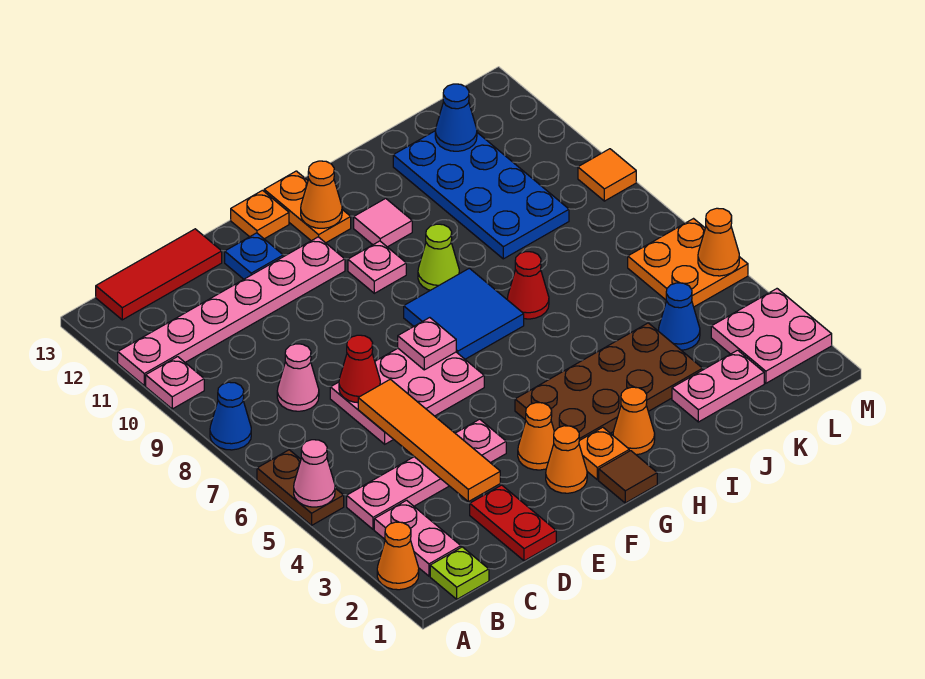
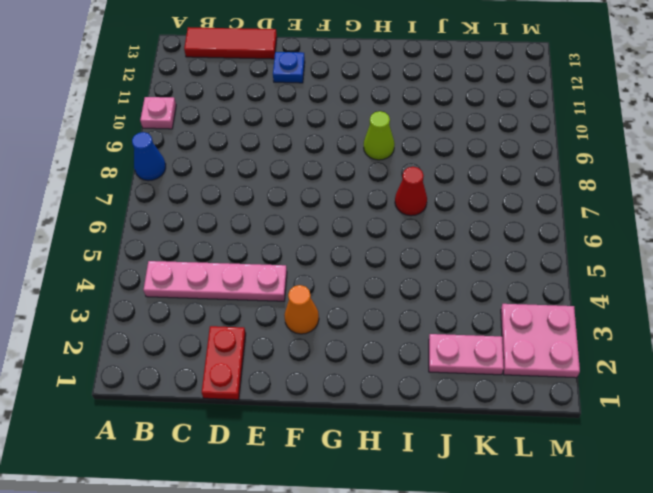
none -> orange 1x1 cone [377,522,419,590]
none -> brown 1x2 plate [257,450,344,525]
none -> pink 1x6 plate [118,237,345,386]
none -> lime 1x1 plate [430,547,489,599]

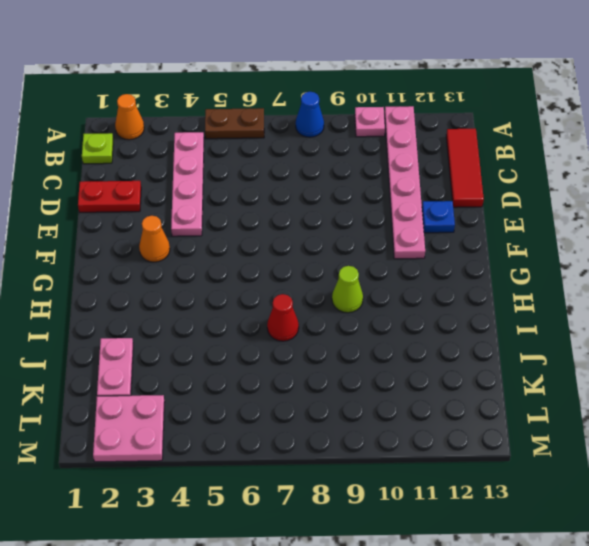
none -> pink 1x2 plate [374,500,461,576]
none -> pink 1x1 cone [277,344,319,411]
none -> pink 2x3 plate [330,348,484,444]
none -> orange 1x1 cone [546,426,587,493]

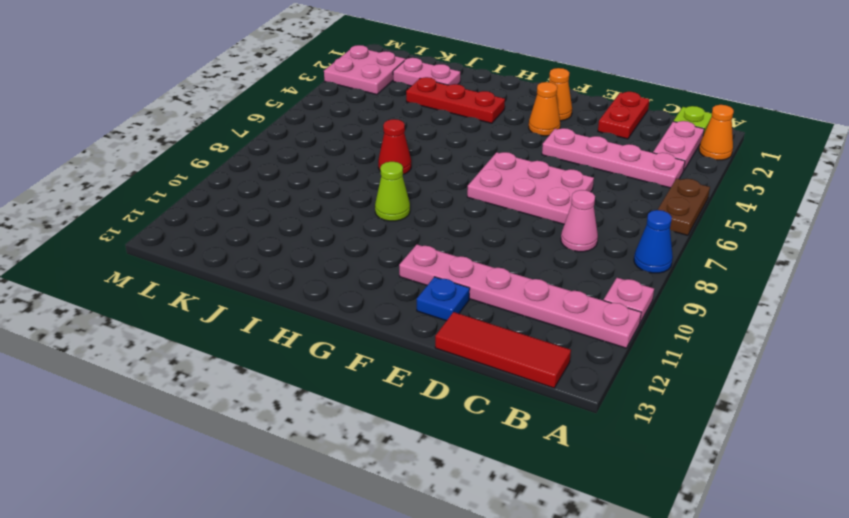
red 1x3 plate [406,77,505,123] -> brown 2x4 plate [515,323,703,441]
none -> orange 1x1 plate [231,190,289,239]
none -> brown 1x1 tile [599,451,657,503]
none -> orange 1x1 plate [579,427,629,480]
none -> blue 2x2 tile [404,268,524,359]

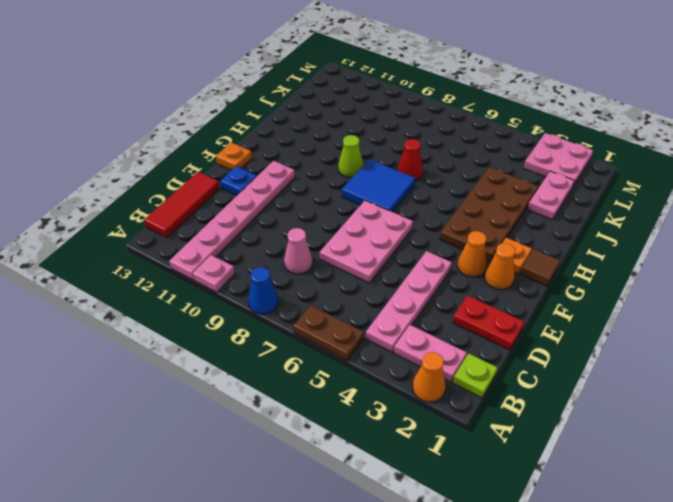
none -> pink 1x1 plate [348,241,406,293]
none -> orange 1x2 plate [264,171,351,243]
none -> orange 1x1 cone [613,387,655,455]
none -> pink 1x1 tile [354,198,412,247]

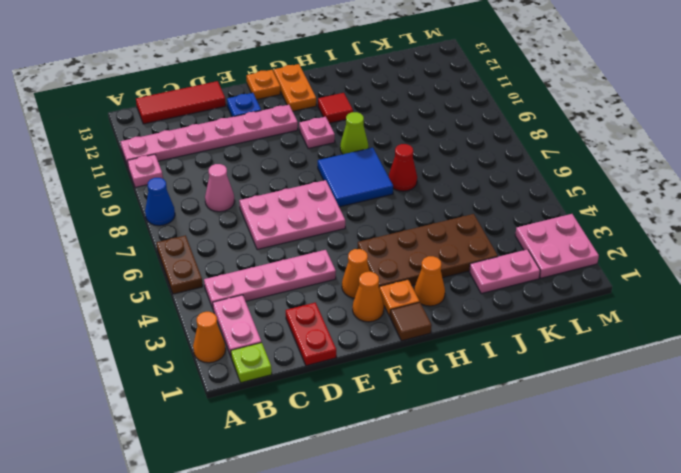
red 1x1 tile [318,93,353,123] -> pink 1x1 tile [354,198,412,247]
none -> blue 2x4 plate [393,131,569,259]
none -> blue 1x1 cone [658,283,700,350]
none -> orange 2x2 plate [628,219,748,307]
none -> orange 1x1 tile [578,149,636,201]

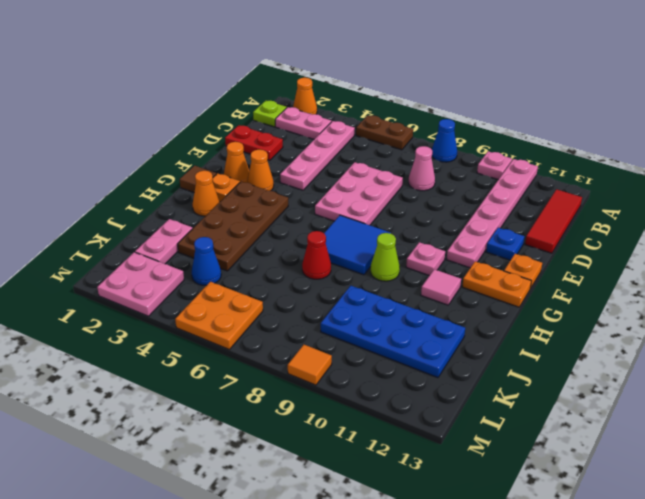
none -> pink 1x1 cone [294,440,335,507]
none -> orange 1x4 tile [358,379,500,502]
none -> red 1x1 cone [339,335,380,403]
none -> pink 1x1 plate [398,318,456,370]

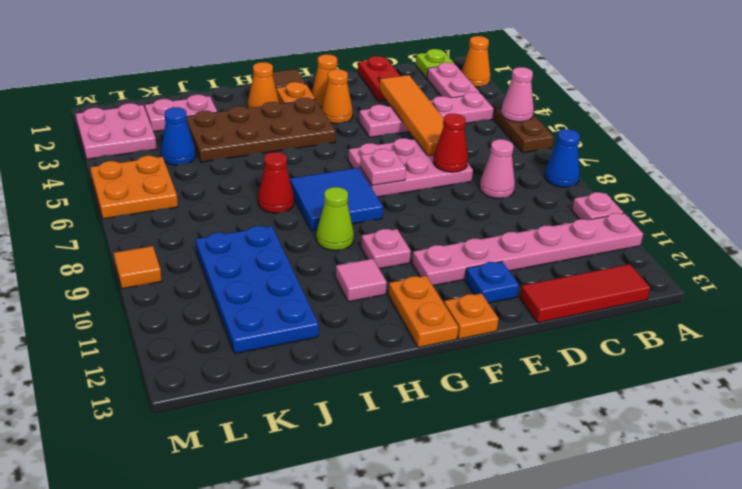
none -> orange 1x1 cone [301,161,342,228]
none -> blue 1x1 cone [435,84,477,151]
none -> orange 1x1 cone [698,208,739,276]

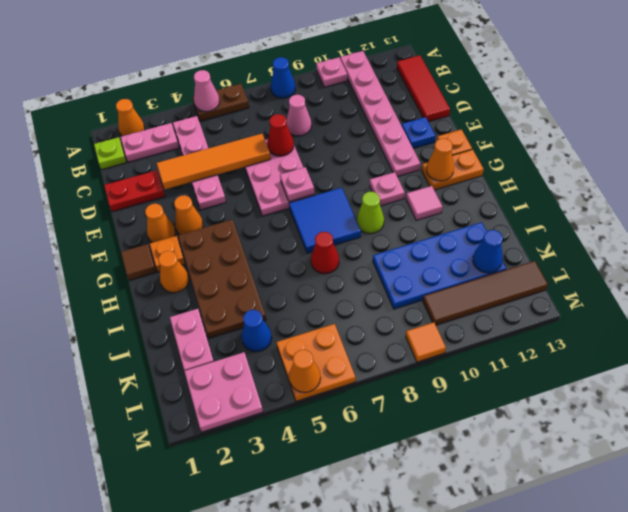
brown 1x4 tile [423,261,548,325] -> none

